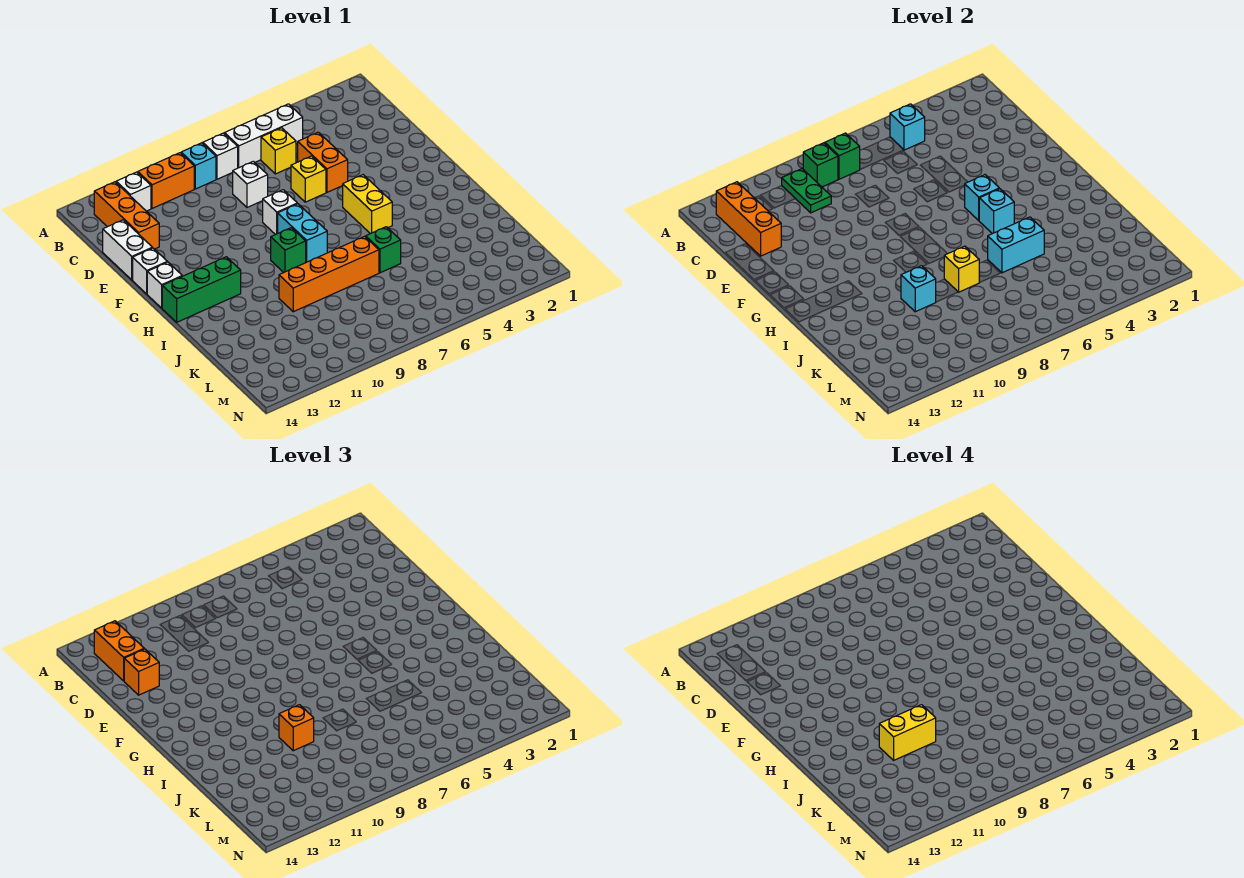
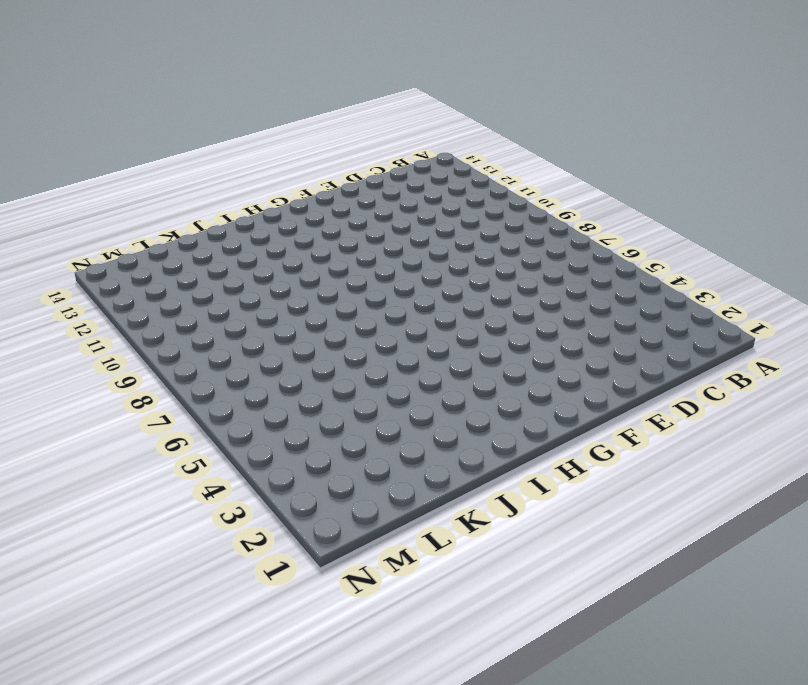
none -> white 1x3 brick [225,104,303,168]
none -> white 1x1 brick [203,133,238,179]
none -> cyan 1x1 brick [181,143,216,189]
none -> orange 1x2 brick [138,153,194,208]

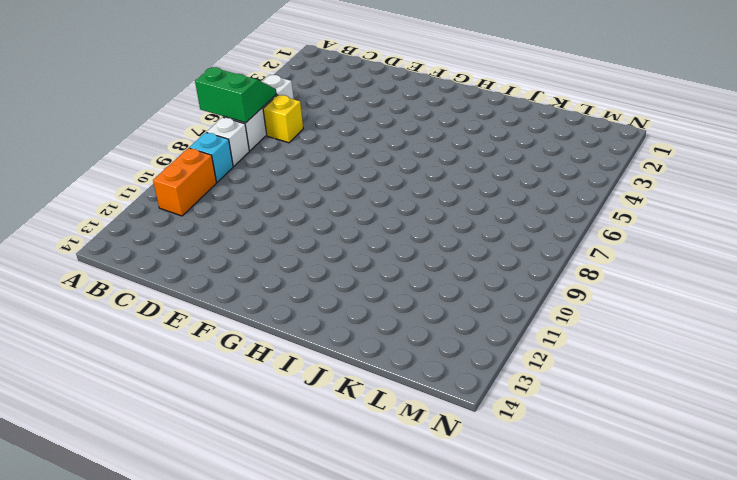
green 2x2 slope [195,67,276,123] -> none
none -> white 1x1 brick [116,172,151,211]
none -> orange 1x3 brick [94,182,159,249]
none -> orange 1x2 brick [298,132,348,192]
none -> white 1x1 brick [233,161,268,207]

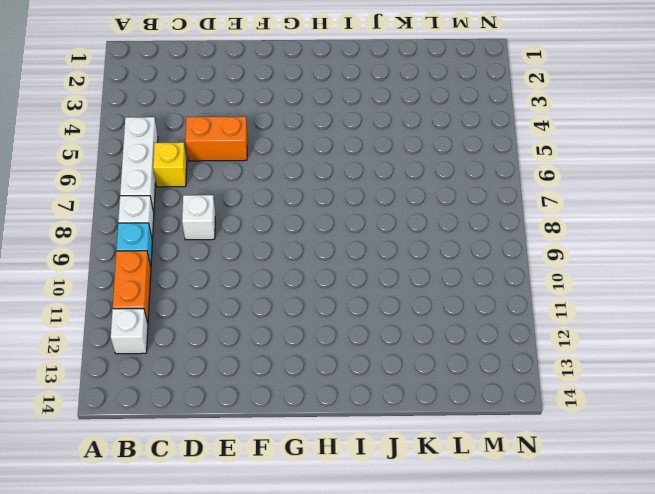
none -> orange 1x3 brick [94,182,159,249]
none -> white 1x2 brick [103,220,152,280]
none -> yellow 1x1 brick [291,156,326,202]
none -> white 1x1 brick [263,190,297,235]

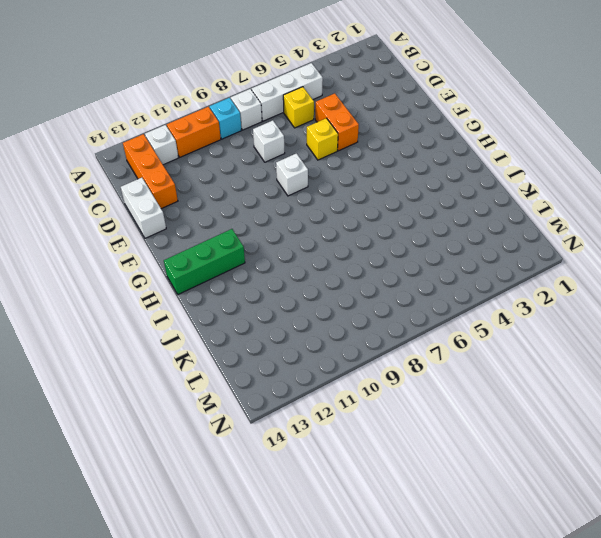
none -> white 1x1 brick [133,248,167,294]
none -> yellow 1x2 brick [343,175,392,234]
none -> cyan 1x2 brick [278,204,327,262]
none -> white 1x1 brick [147,262,182,308]

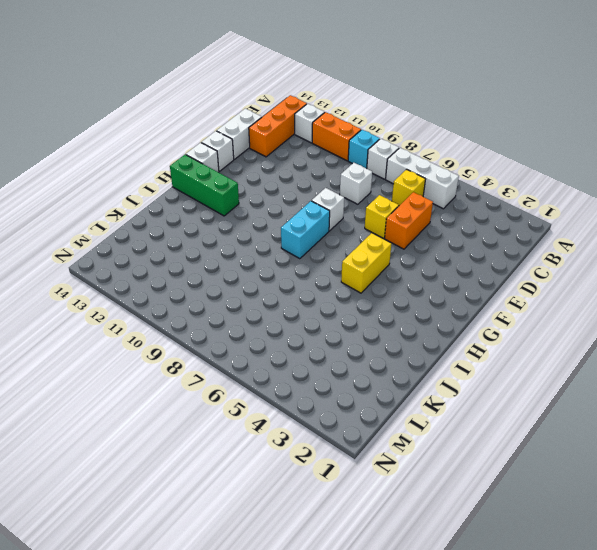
none -> green 1x1 brick [271,228,306,273]
none -> green 1x1 brick [366,227,401,273]
none -> orange 1x4 brick [279,236,379,312]
none -> cyan 1x1 brick [890,104,925,150]

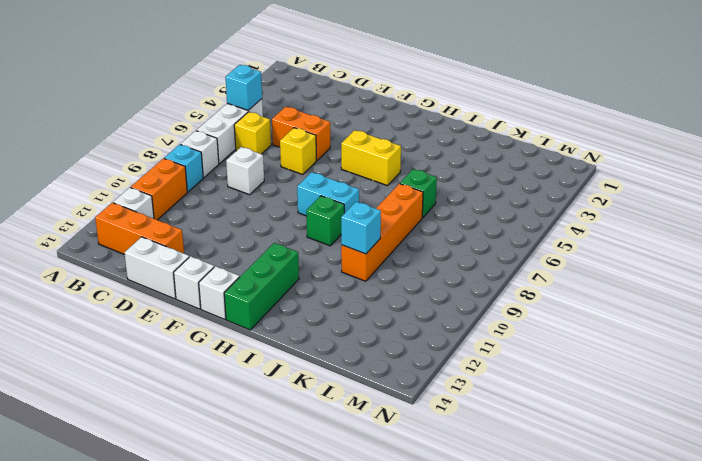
none -> white 1x1 brick [263,190,297,235]
none -> green 1x1 brick [825,133,860,179]
none -> green 1x1 brick [803,143,838,187]
none -> green 1x2 plate [782,169,831,213]

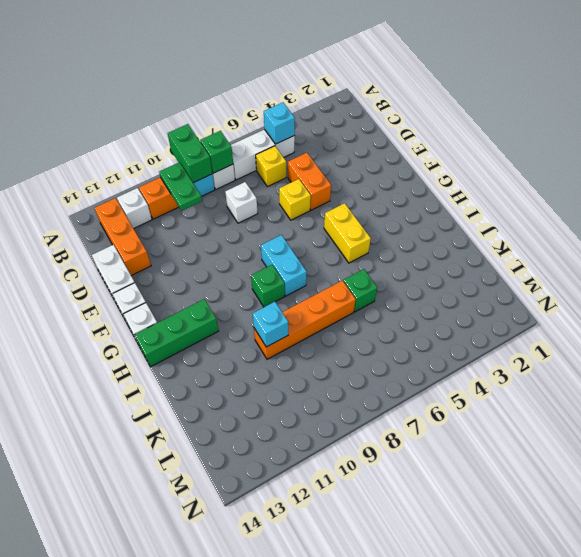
green 1x2 brick [168,124,212,183] -> green 1x1 brick [803,143,838,187]
none -> white 1x1 brick [263,190,297,235]
none -> orange 1x3 brick [716,182,781,256]
none -> cyan 1x1 brick [965,175,999,221]
none -> cyan 1x1 brick [979,189,1014,234]

